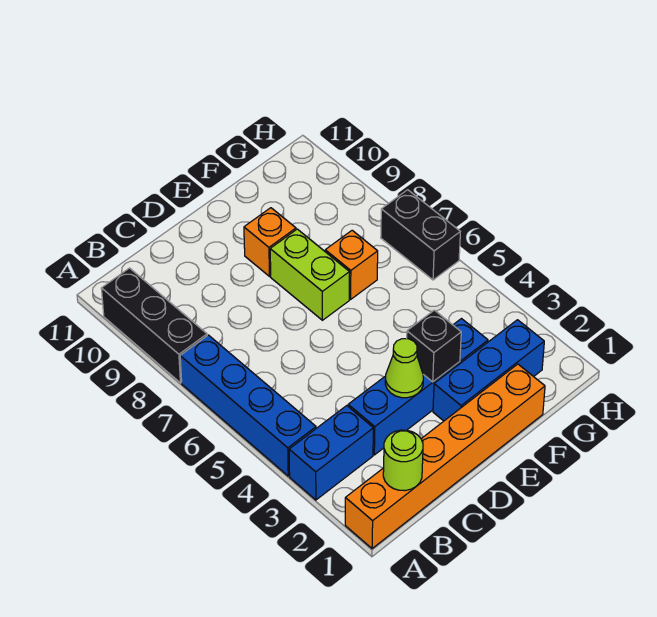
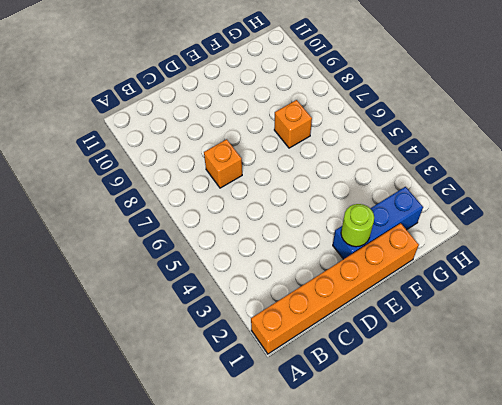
orange 1x1 brick [204,139,242,188] -> orange 1x1 brick moved to [244,208,296,276]
lime 1x1 round brick [341,204,374,247] -> lime 1x1 round brick moved to [383,430,423,491]
none -> blue 1x2 brick [289,406,373,500]
none -> blue 1x4 brick [180,335,316,476]
none -> black 1x3 brick [101,268,207,383]

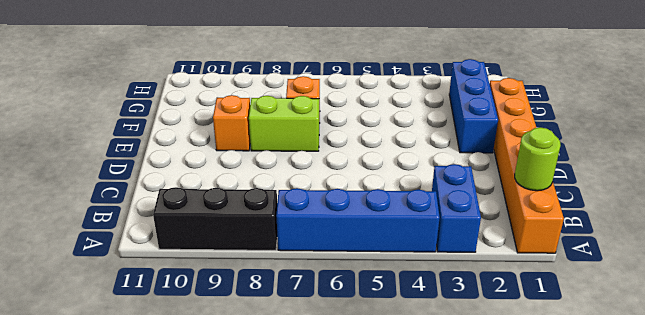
none -> blue 1x4 brick [348,319,488,455]
none -> black 1x2 brick [381,190,460,280]
none -> lime 1x1 cone [385,339,423,398]

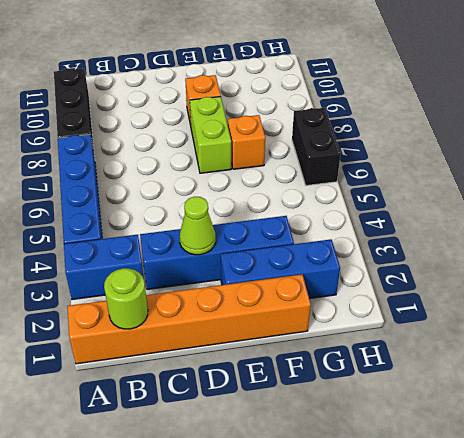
none -> black 1x1 brick [407,310,461,382]

